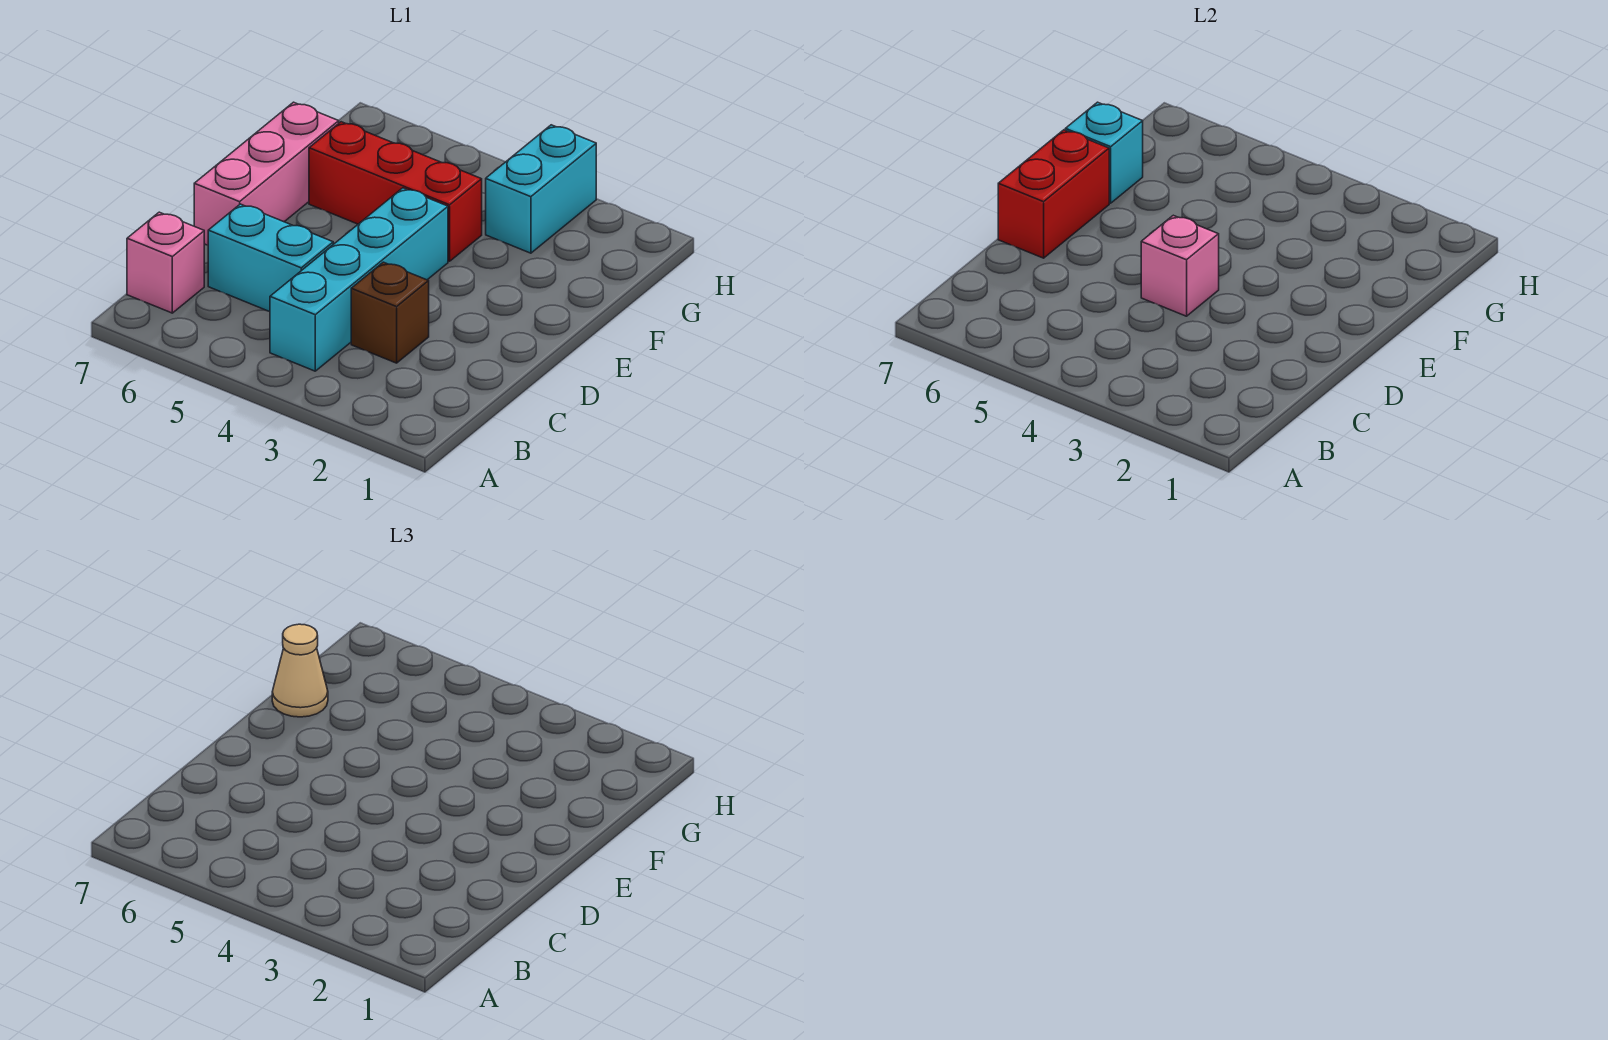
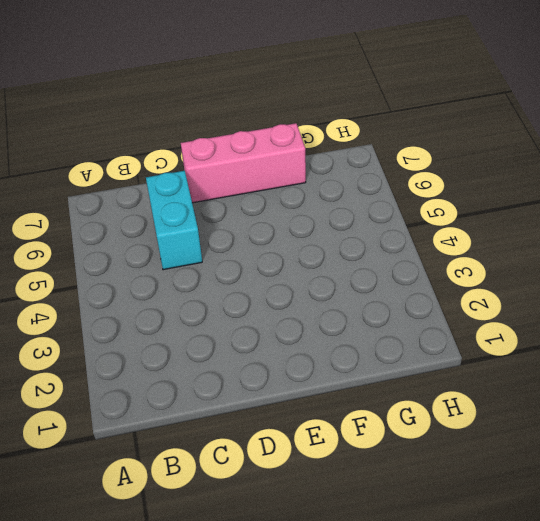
none -> cyan 1x4 brick [270,188,448,371]
none -> pink 1x1 brick [127,212,204,313]

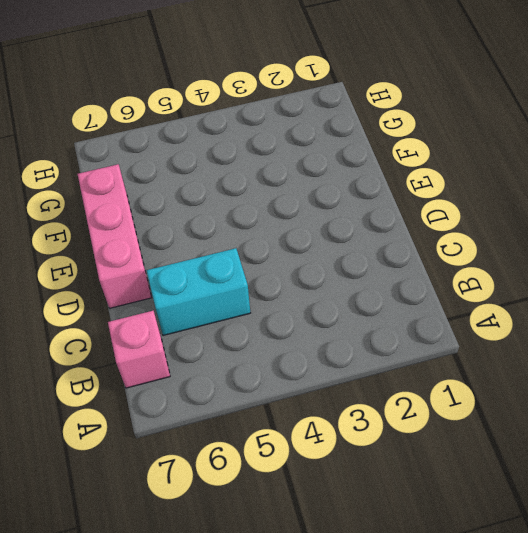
none -> cyan 1x4 brick [270,188,448,371]
none -> brown 1x1 brick [351,262,429,363]

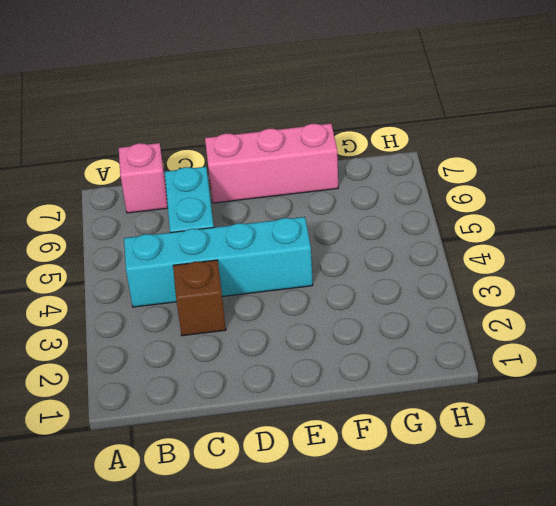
none -> red 1x3 brick [309,122,482,261]
none -> cyan 1x2 brick [486,125,596,253]

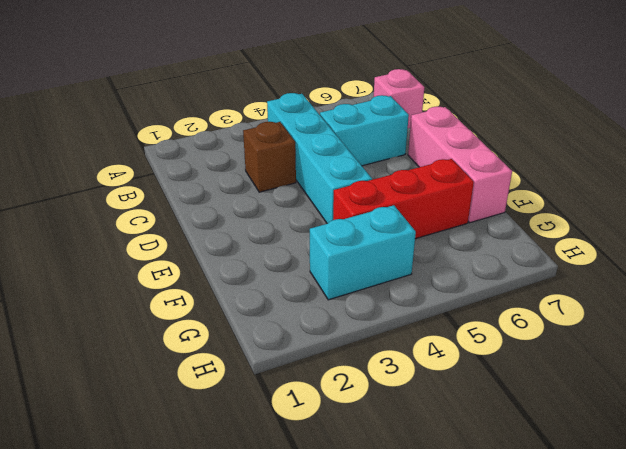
cyan 1x2 brick [310,205,416,300] -> cyan 1x2 brick turned to [486,125,596,253]
none -> pink 1x1 brick [1141,215,1219,316]
none -> red 1x2 brick [998,130,1109,258]

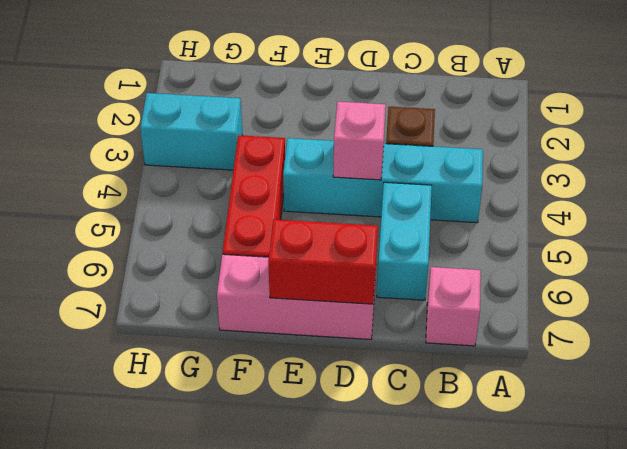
none -> cyan 1x1 brick [1065,102,1143,203]
none -> tan 1x1 cone [272,624,328,717]

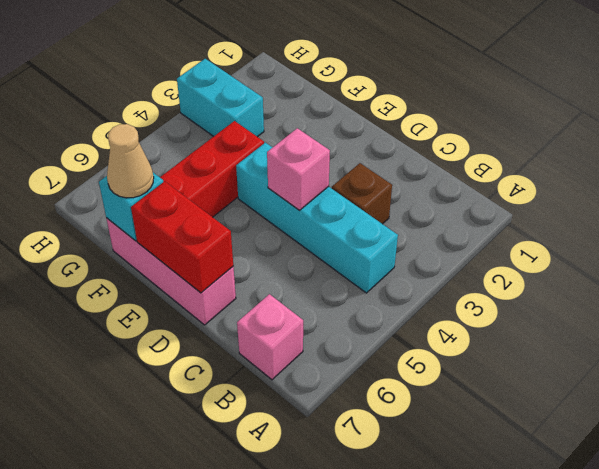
none -> cyan 1x2 brick [208,204,333,312]

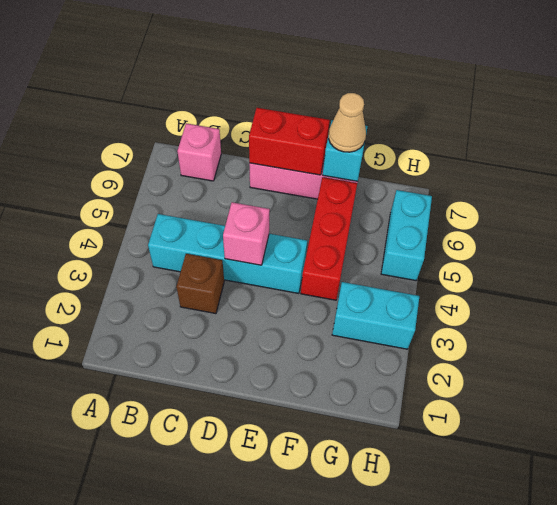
cyan 1x2 brick [381,190,432,281] -> cyan 1x2 brick moved to [208,204,333,312]

